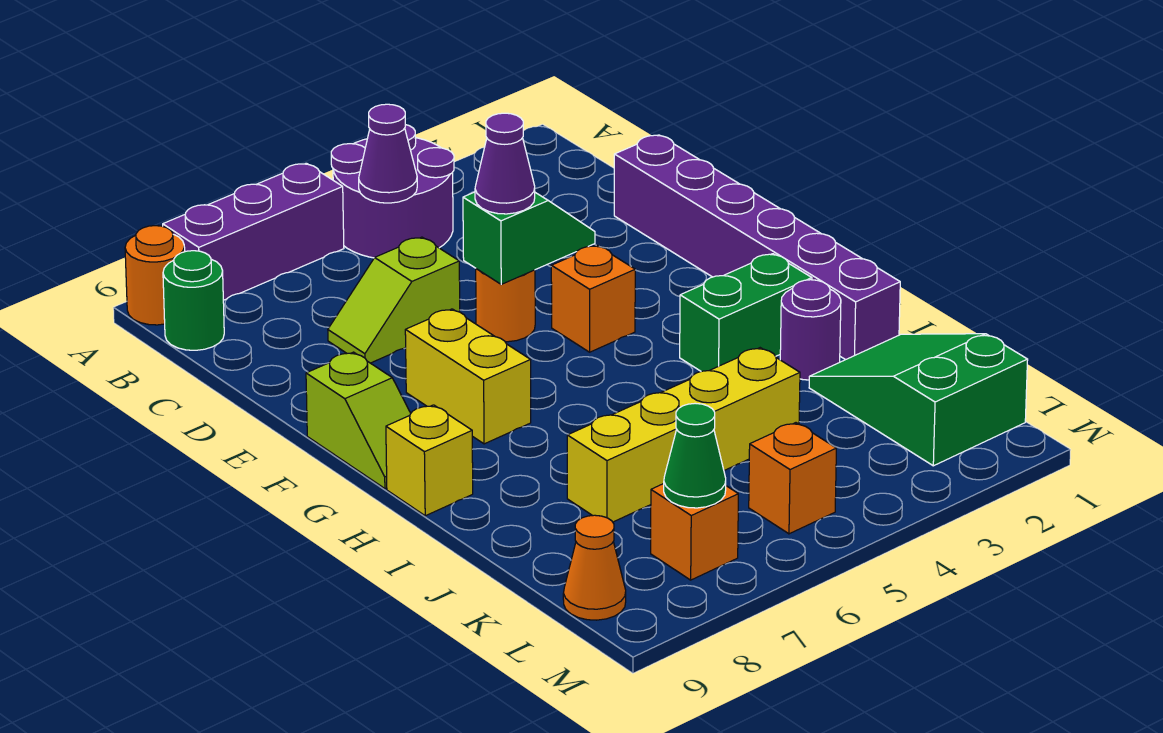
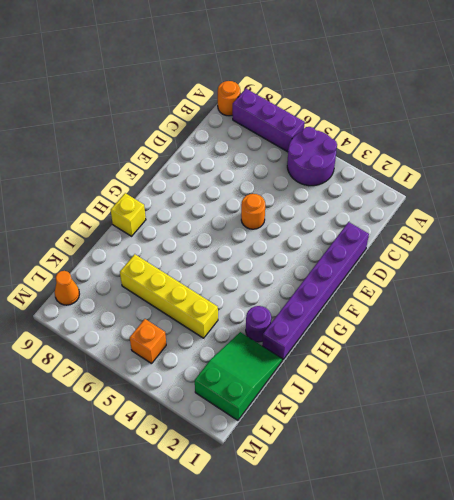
none -> green 1x1 round brick [163,251,224,350]
none -> lime 1x2 slope [328,237,460,363]
none -> orange 1x1 brick [551,246,635,352]

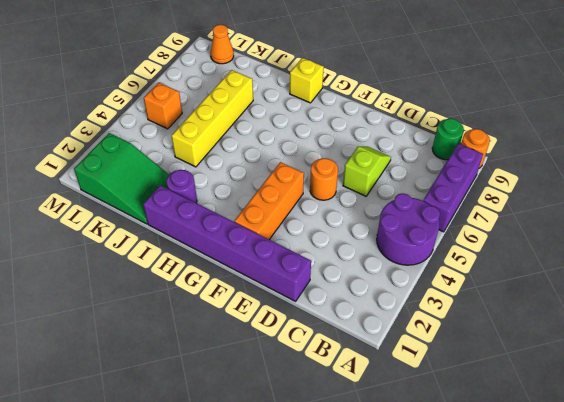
orange 1x3 brick [234,162,304,240] -> orange 1x1 brick [551,246,635,352]
none -> yellow 1x2 brick [405,309,531,444]
none -> lime 1x2 slope [306,352,411,489]
none -> green 1x2 brick [680,254,812,371]

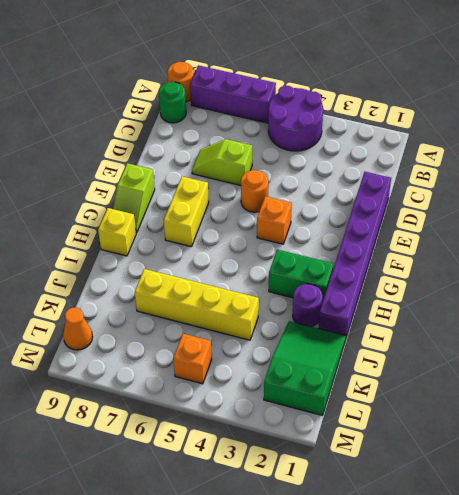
none -> orange 1x1 brick [651,484,738,580]
none -> purple 1x1 cone [359,104,417,203]
none -> green 1x2 slope [463,192,595,284]

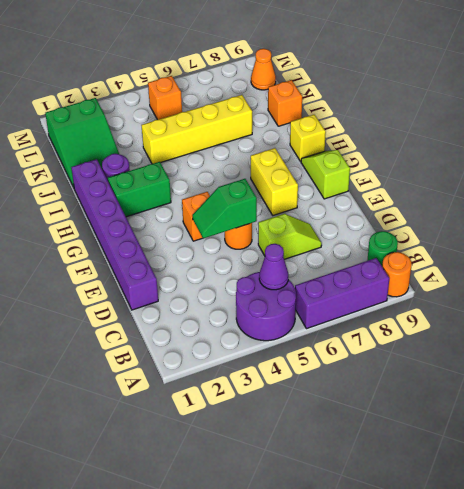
orange 1x1 brick [268,80,302,126] -> orange 1x1 brick moved to [651,484,738,580]
none -> green 1x1 cone [664,403,726,508]
none -> purple 1x1 cone [475,113,535,214]

